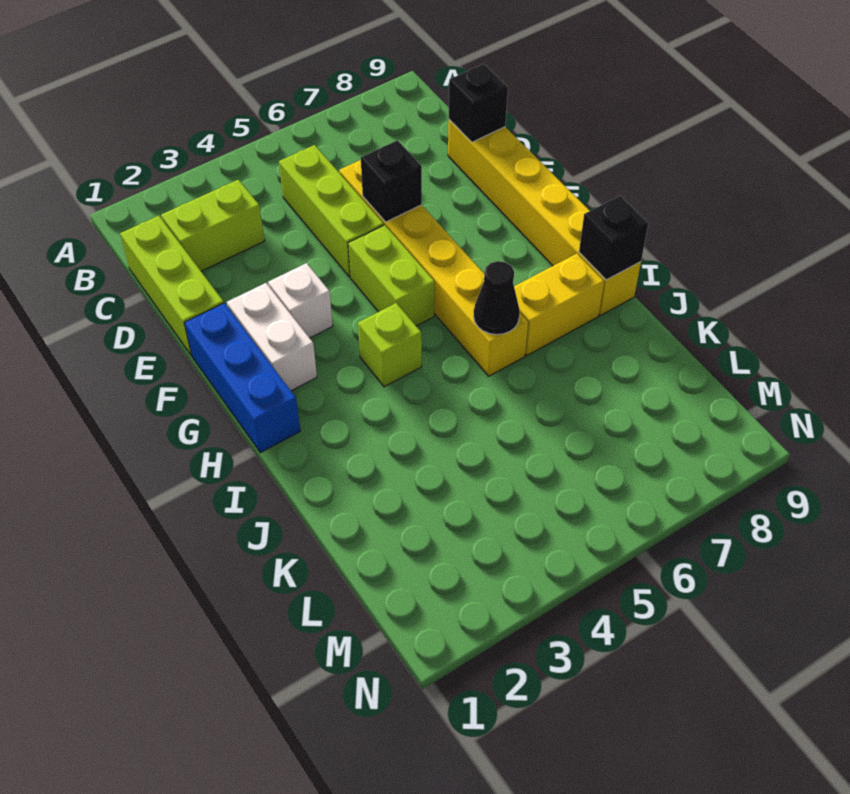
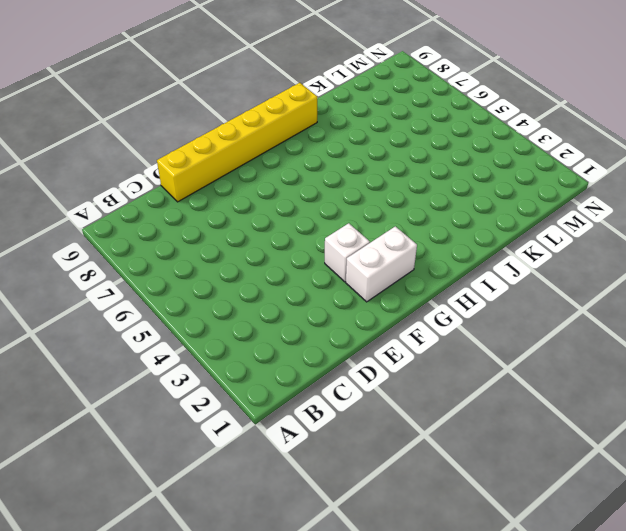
none -> lime 1x3 brick [120,216,224,356]
none -> lime 1x2 brick [161,180,264,271]
none -> lime 1x3 brick [279,145,384,277]

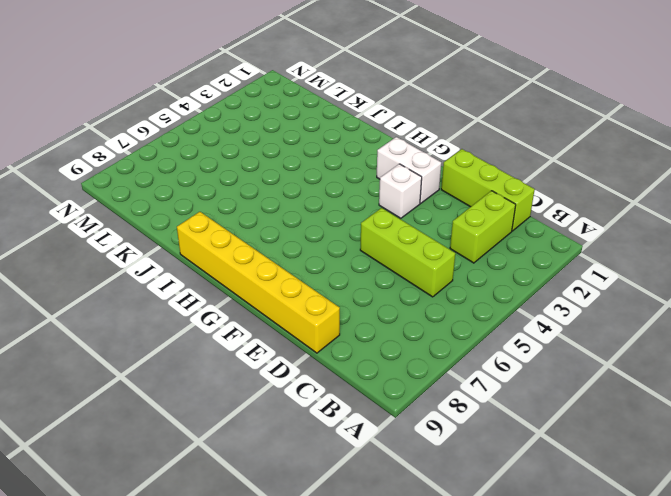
none -> yellow 1x6 brick [339,160,528,376]
none -> blue 1x3 brick [184,303,300,453]
none -> lime 1x2 brick [348,225,435,326]

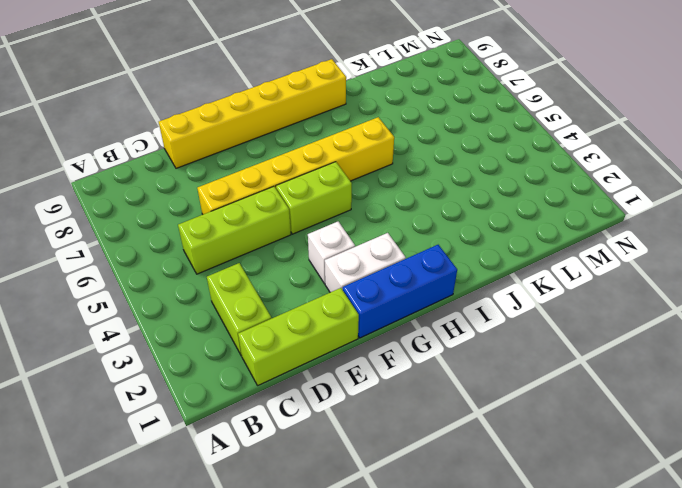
none -> lime 1x1 brick [358,303,422,387]
none -> yellow 1x2 brick [514,254,604,355]
none -> black 1x1 brick [449,64,508,142]

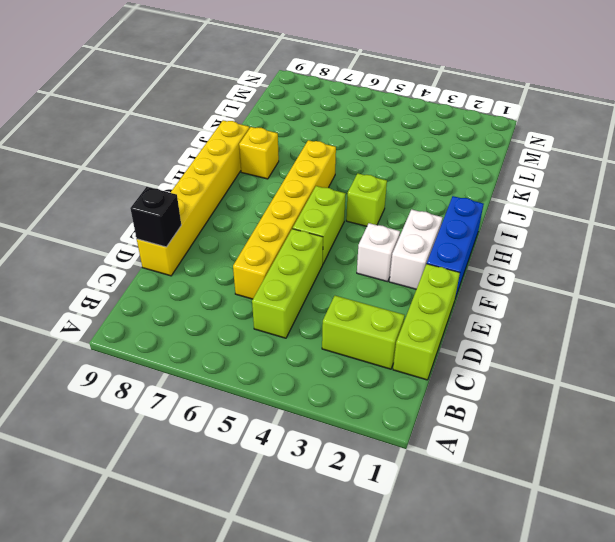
yellow 1x1 brick [239,127,279,179] -> yellow 1x2 brick [514,254,604,355]
none -> black 1x1 brick [361,140,422,222]
none -> black 1x1 cone [474,261,520,335]
none -> black 1x1 brick [579,196,648,280]

